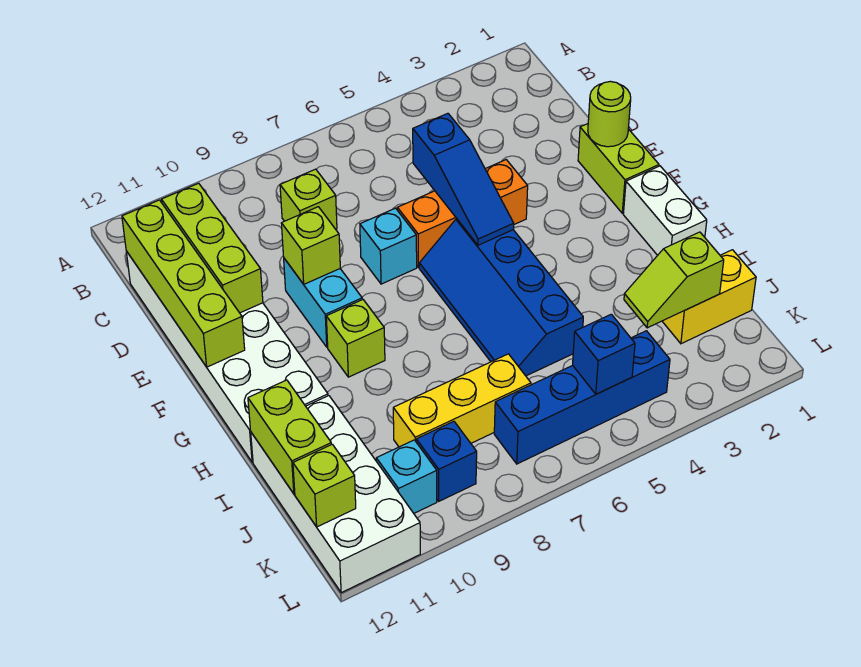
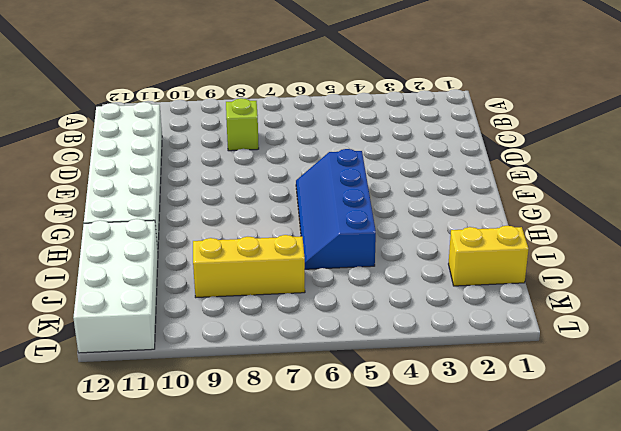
none -> lime 1x2 brick [578,124,659,213]
none -> orange 1x3 brick [397,160,528,267]
none -> cyan 1x1 brick [360,208,417,284]

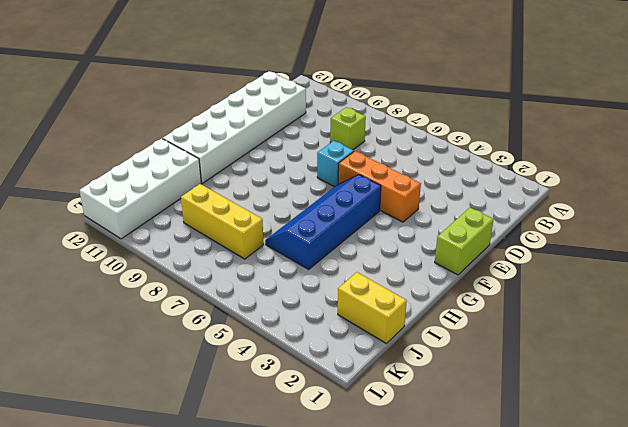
none -> cyan 1x2 brick [284,258,362,347]
none -> white 1x2 brick [623,166,707,255]
none -> lime 1x1 brick [326,299,385,377]

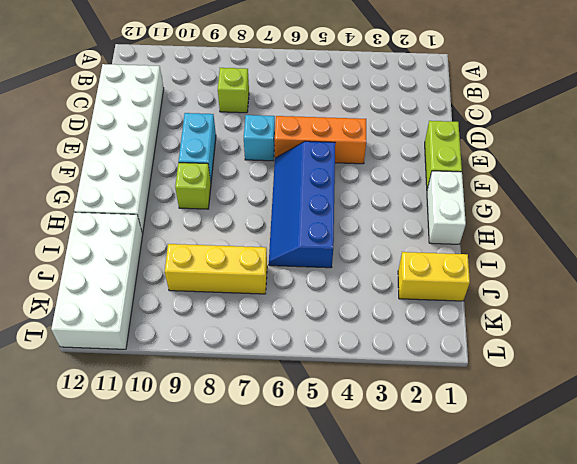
none -> blue 1x4 brick [494,331,670,464]
none -> blue 1x1 brick [416,421,477,501]
none -> cyan 1x1 brick [376,440,437,513]

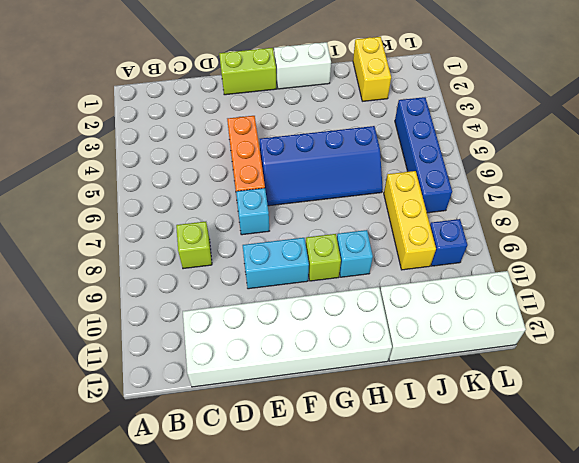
cyan 1x1 brick [337,230,373,277] -> cyan 1x1 brick moved to [376,440,437,513]
none -> lime 1x3 brick [162,183,263,313]
none -> lime 1x4 brick [122,200,245,367]
none -> blue 1x3 slope [413,113,514,245]

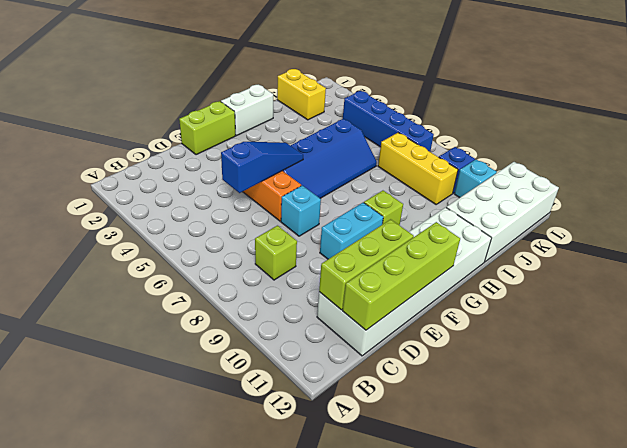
none -> lime 1x1 round brick [588,81,631,147]
none -> lime 1x1 brick [281,207,340,284]
none -> lime 1x2 brick [248,380,331,494]

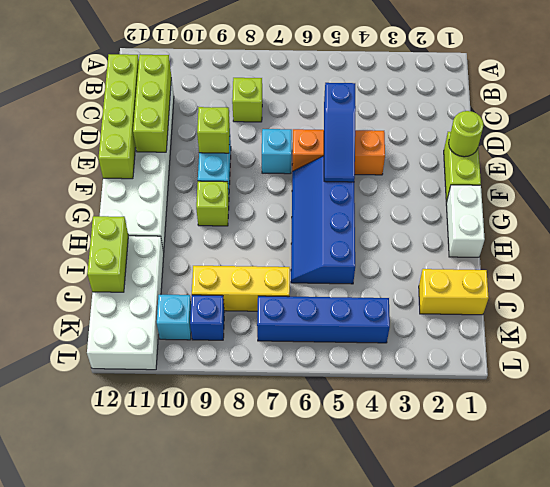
none -> lime 1x2 slope [624,232,724,328]
none -> blue 1x1 brick [573,314,635,394]
none -> lime 1x1 brick [293,444,356,527]

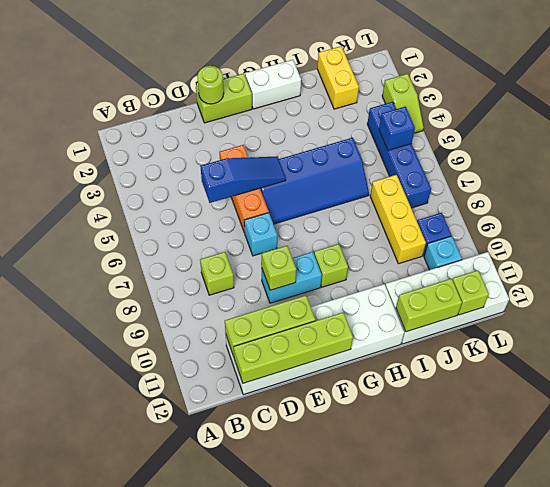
lime 1x2 slope [382,74,424,133] -> lime 1x2 slope moved to [624,232,724,328]

